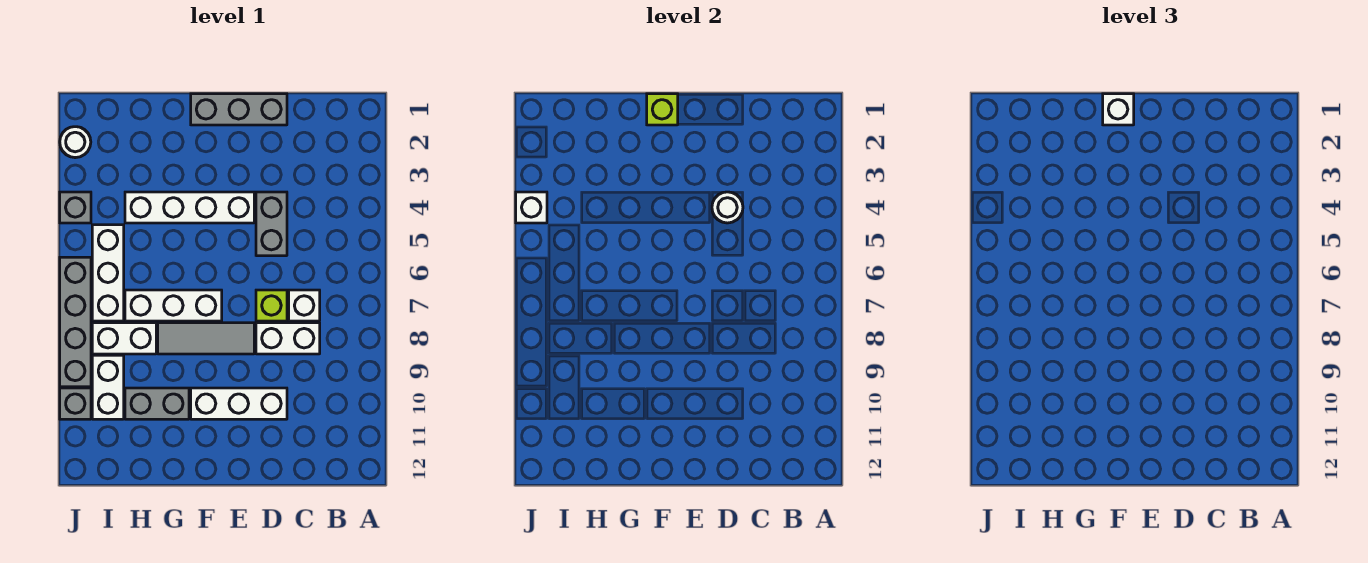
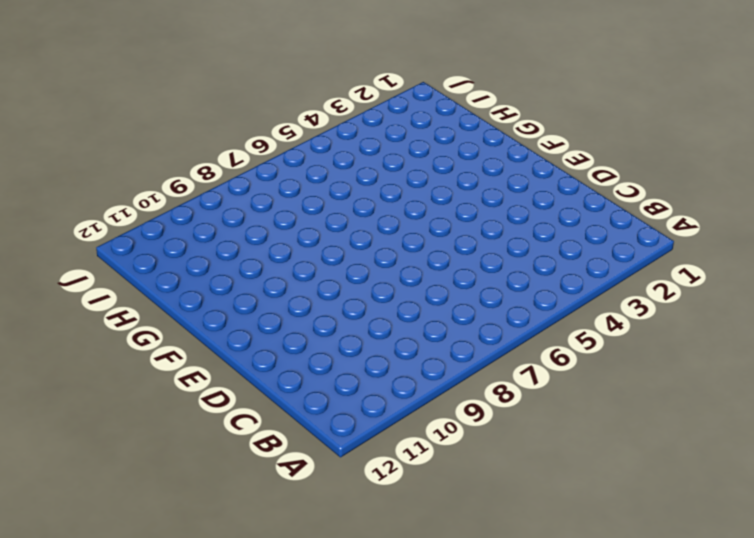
none -> white 1x1 brick [289,290,320,321]
none -> white 1x2 brick [256,323,320,354]
none -> grey 1x3 brick [191,94,287,125]

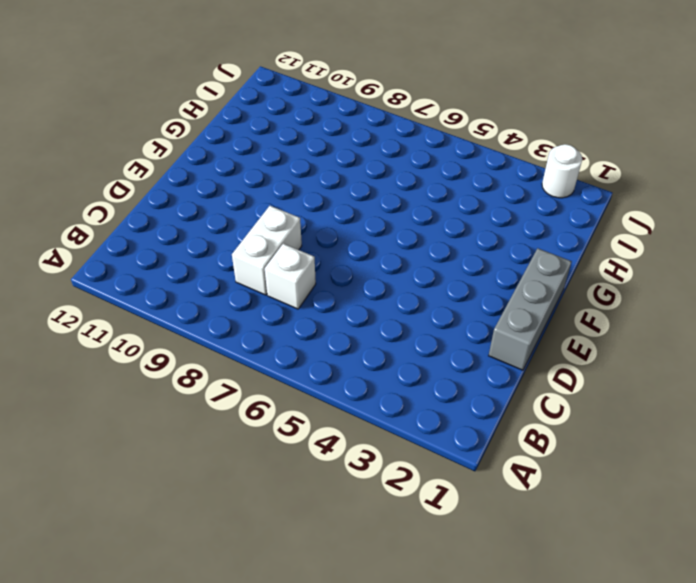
none -> grey 1x2 brick [256,192,287,256]
none -> lime 1x1 brick [256,290,287,321]
none -> white 1x3 brick [191,388,287,419]

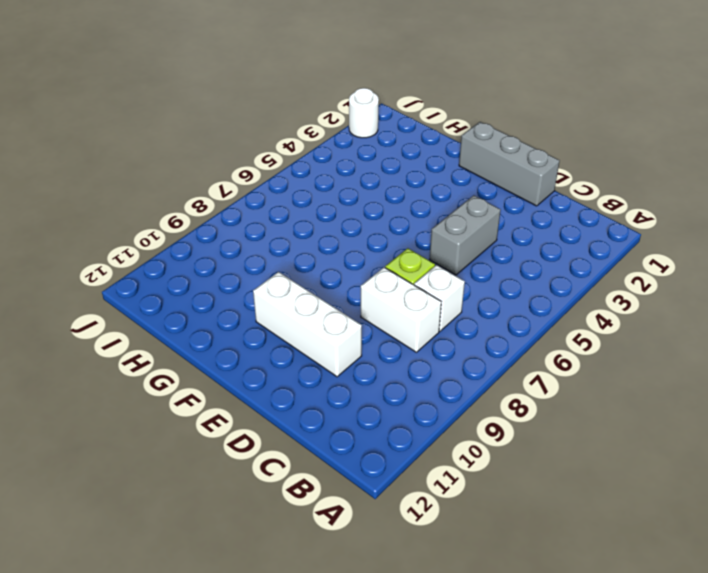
none -> white 1x4 brick [125,192,254,223]
none -> grey 1x3 tile [158,323,254,354]
none -> white 1x3 brick [125,290,222,321]

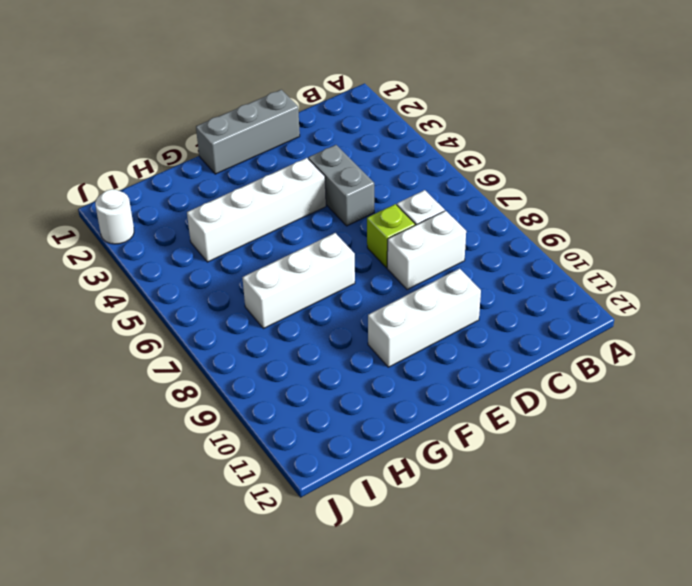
none -> grey 1x3 tile [158,323,254,354]
none -> grey 1x2 brick [125,388,189,419]
none -> white 1x2 brick [92,323,156,354]

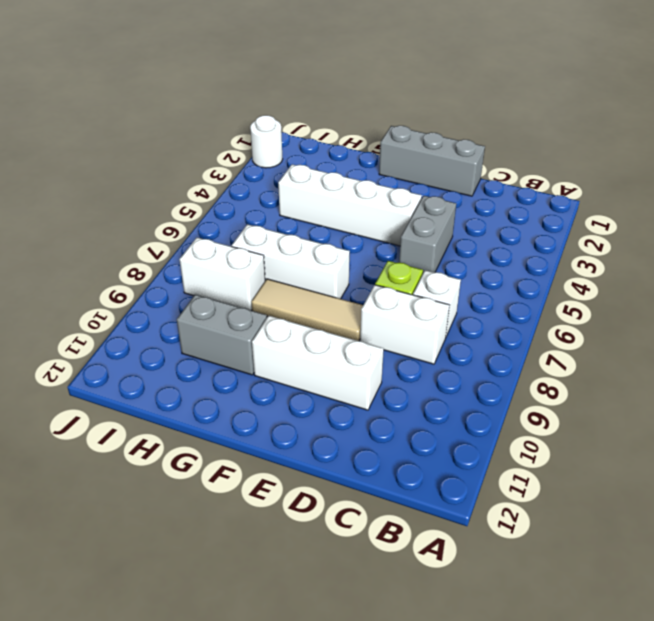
tan 1x3 tile [252,279,363,341] -> grey 1x3 tile [158,323,254,354]
none -> white 1x3 brick [92,225,124,321]
none -> white 1x2 brick [92,355,124,419]
none -> grey 1x1 brick [60,192,91,223]

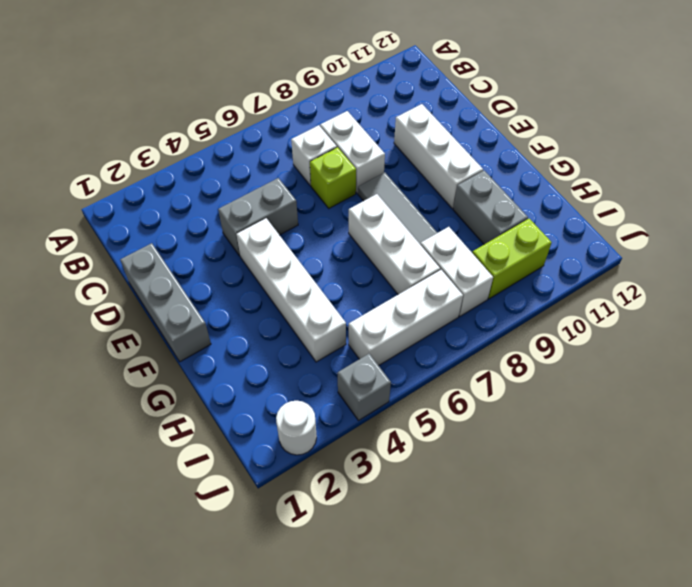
lime 1x2 brick [472,219,552,299] -> white 1x2 brick [92,355,124,419]
none -> grey 1x4 brick [60,257,91,387]
none -> grey 1x1 brick [60,388,91,419]
none -> white 1x1 round brick [712,192,743,223]

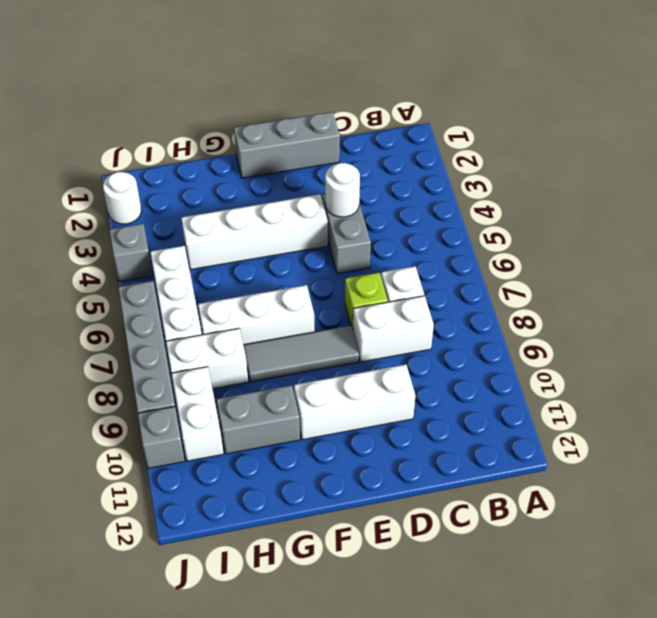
none -> lime 1x1 brick [647,94,678,125]
none -> white 1x1 brick [516,192,547,223]
none -> white 1x1 brick [1103,94,1134,125]

